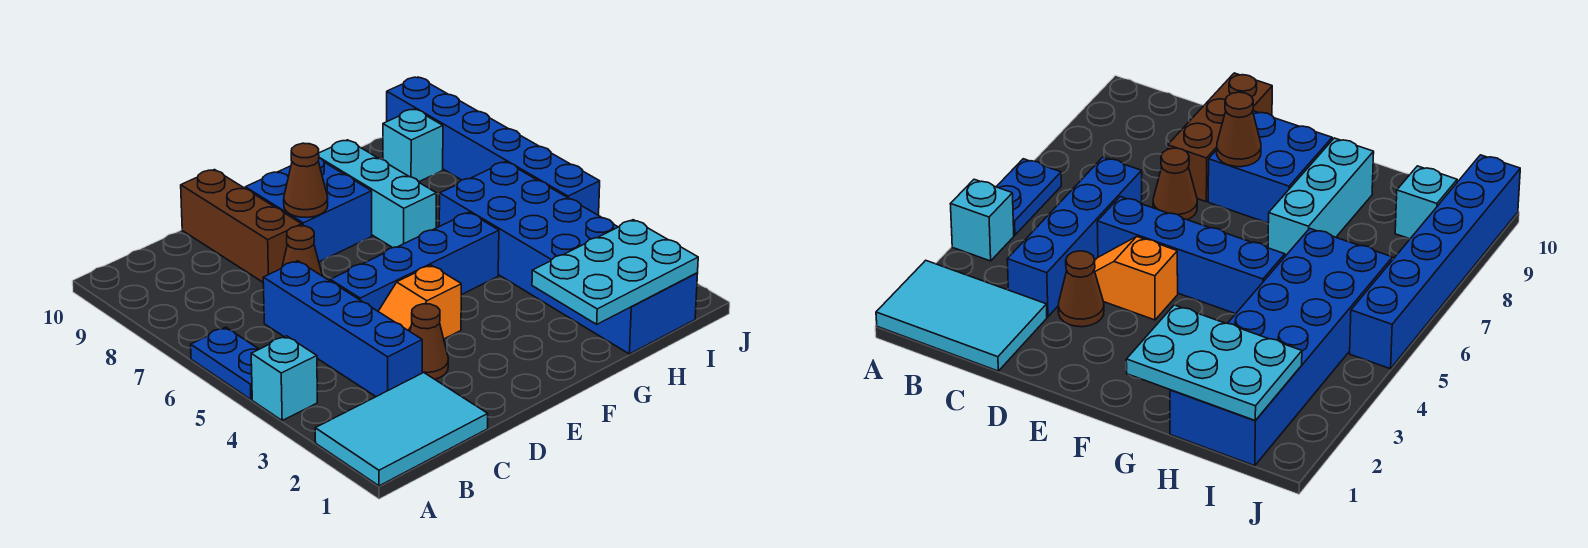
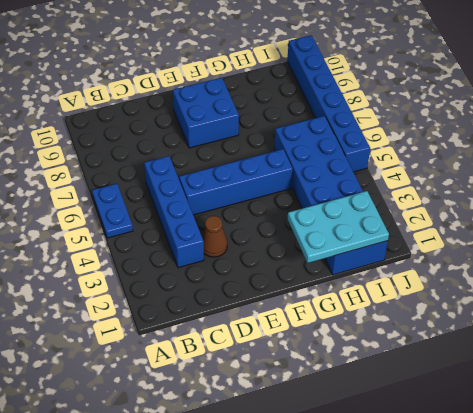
none -> cyan 2x3 tile [315,372,488,486]
none -> cyan 1x1 brick [251,336,317,420]
none -> orange 1x2 slope [378,265,461,339]

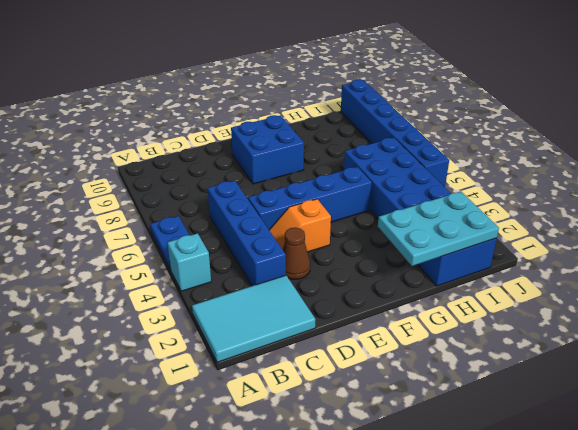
none -> brown 1x1 cone [282,226,322,276]
none -> brown 1x3 brick [181,170,302,282]
none -> cyan 1x3 brick [319,140,437,248]

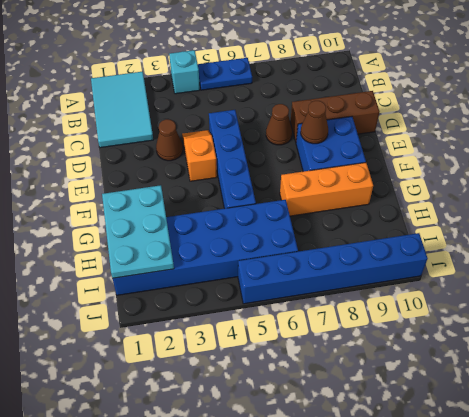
orange 1x3 brick [280,163,373,216] -> cyan 1x3 brick [319,140,437,248]
none -> blue 1x4 brick [263,261,422,397]
none -> cyan 1x1 brick [383,109,443,182]

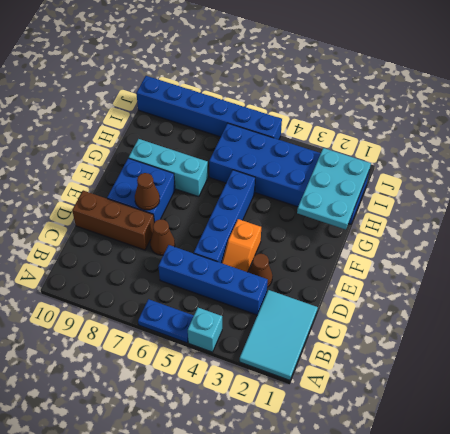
none -> cyan 1x1 brick [383,109,443,182]

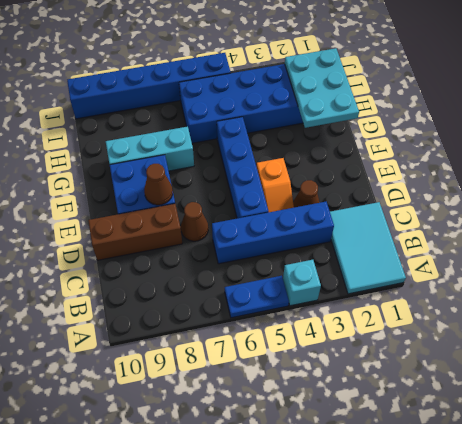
none -> cyan 1x1 brick [383,109,443,182]

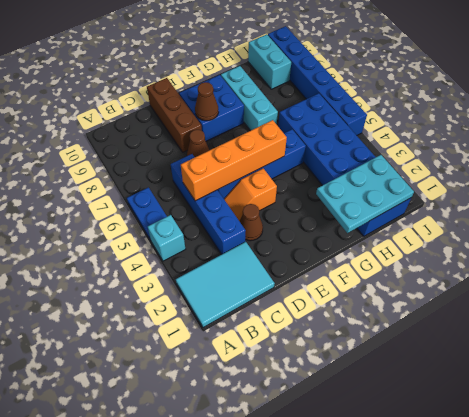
orange 1x4 brick [181,120,287,201] -> none
cyan 1x2 brick [248,34,291,89] -> cyan 1x1 brick [383,109,443,182]

